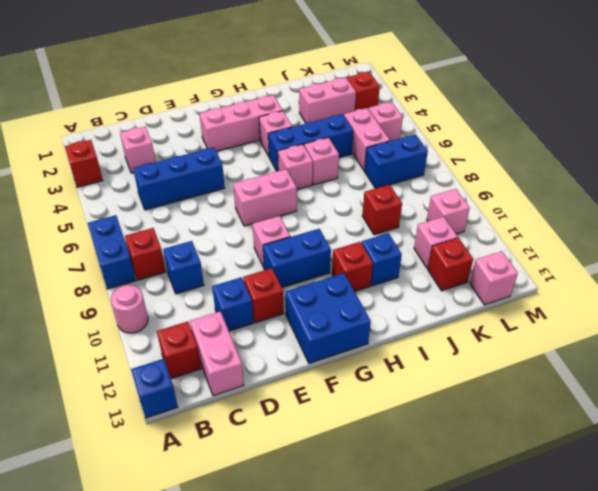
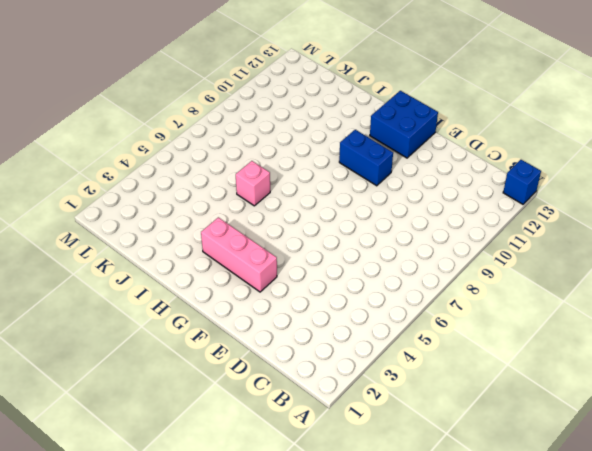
none -> red 1x1 brick [65,140,103,187]
none -> blue 1x2 brick [88,215,136,289]
none -> pink 1x1 round brick [111,285,148,333]
none -> red 1x1 brick [125,228,166,280]

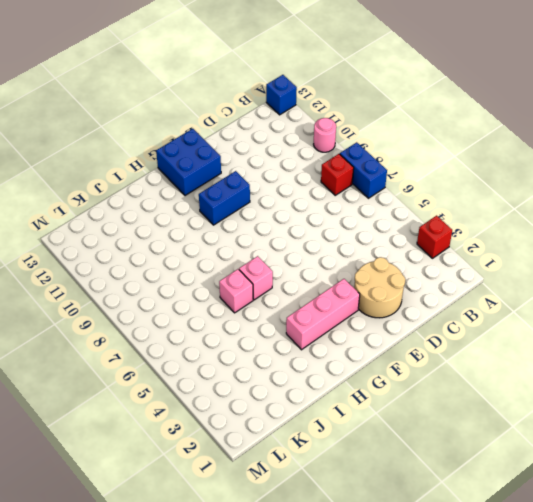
tan 2x2 round brick [354,257,405,318] -> none
none -> red 1x1 brick [157,321,201,379]
none -> pink 1x1 brick [120,127,156,173]
none -> blue 1x3 brick [133,147,225,210]
none -> blue 1x1 brick [163,241,204,294]

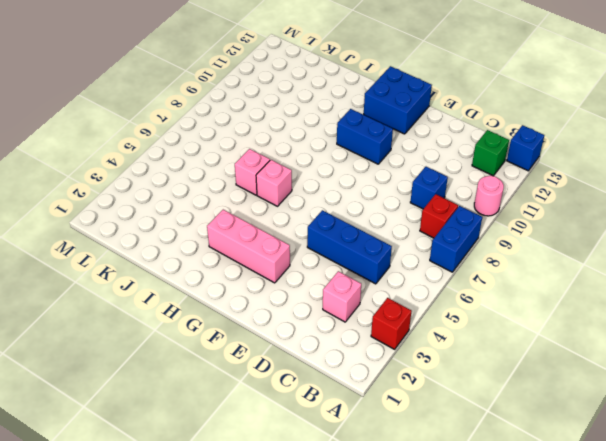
green 1x1 brick [472,130,509,176] -> red 1x1 brick [157,321,201,379]
none -> pink 1x2 brick [190,311,244,396]
none -> blue 1x1 brick [212,277,254,331]
none -> red 1x1 brick [243,268,284,323]
none -> pink 1x2 brick [233,169,297,226]

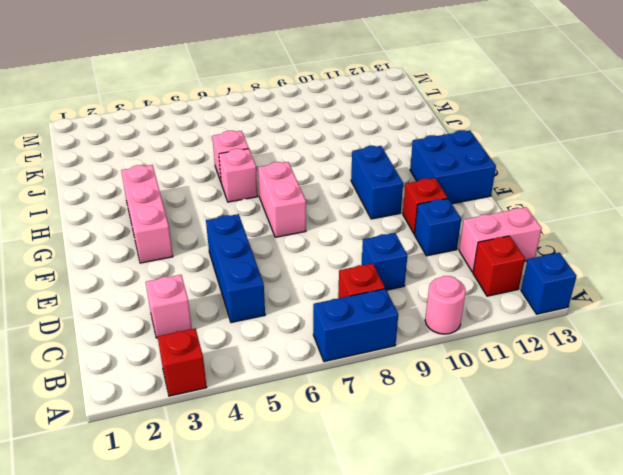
none -> pink 1x1 brick [253,216,290,267]
none -> pink 1x1 brick [259,111,292,156]
none -> blue 1x3 brick [268,114,353,171]
none -> red 1x1 brick [332,242,373,291]

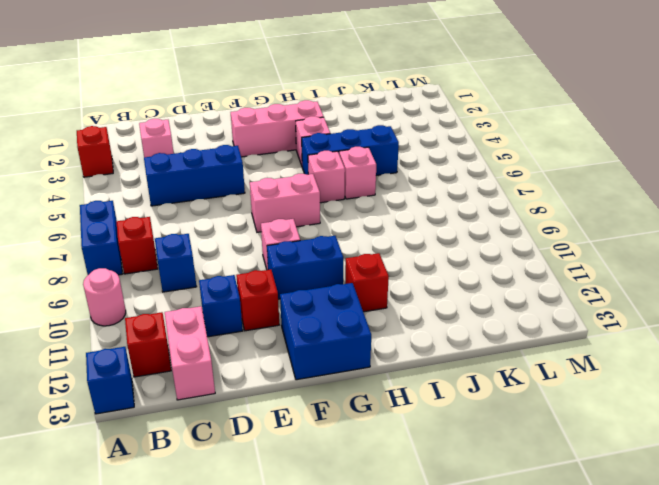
none -> blue 1x1 brick [362,233,402,286]
none -> pink 1x2 brick [299,77,356,123]
none -> red 1x1 brick [362,185,402,235]
none -> pink 1x2 brick [344,108,390,171]

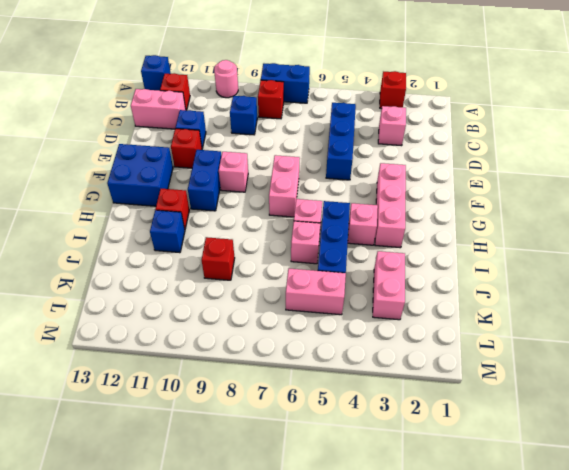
none -> blue 1x2 brick [365,134,428,189]
none -> pink 1x1 brick [414,217,458,268]
none -> red 1x1 brick [428,238,473,291]
none -> red 1x1 brick [347,72,380,110]

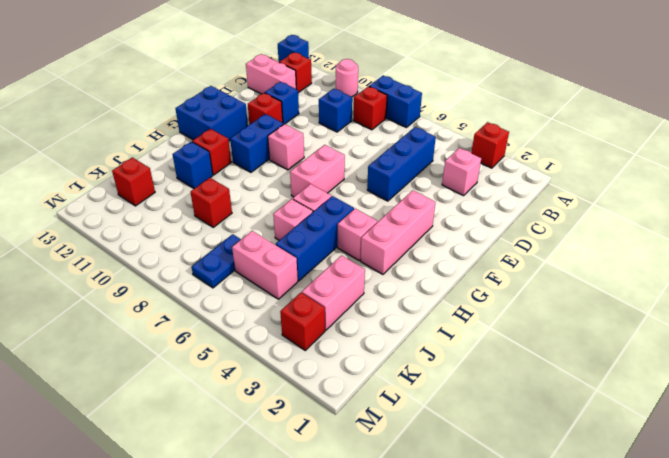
blue 1x2 plate [192,234,241,288] -> blue 1x2 brick [365,134,428,189]
none -> pink 1x1 brick [414,217,458,268]
none -> pink 1x1 brick [369,102,403,141]
none -> pink 1x1 brick [427,189,470,234]
none -> pink 1x1 brick [470,251,518,305]

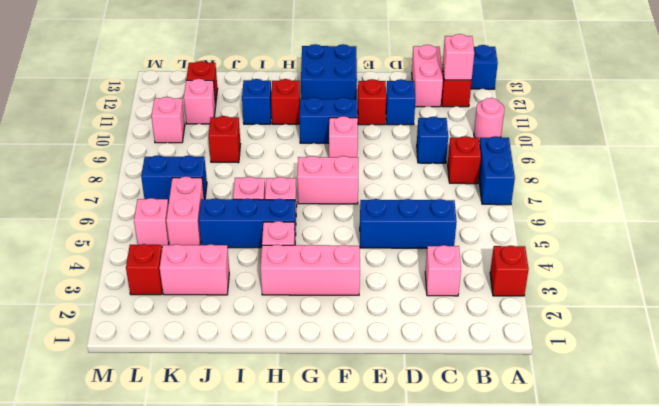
pink 1x1 brick [443,34,474,80] -> pink 1x1 brick moved to [470,251,518,305]

